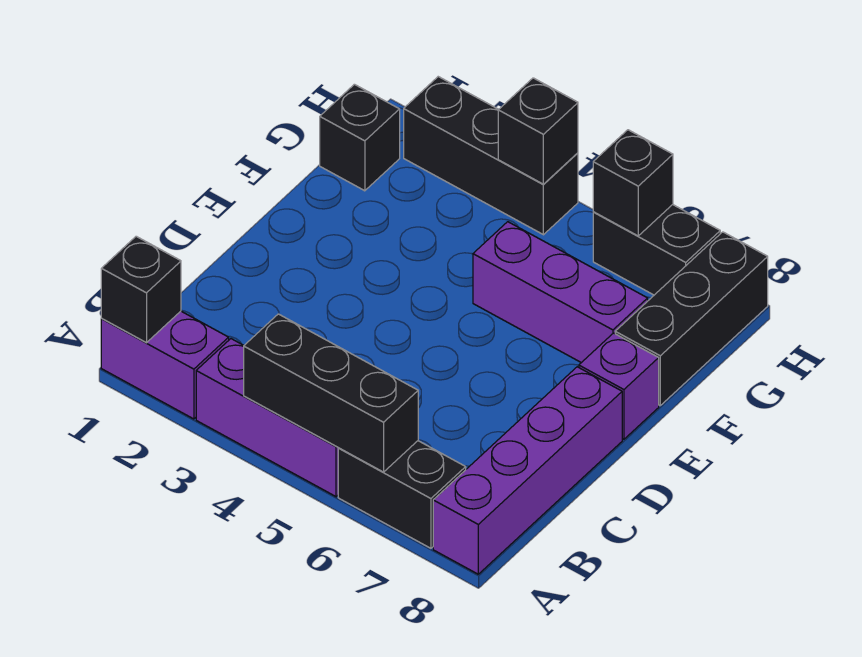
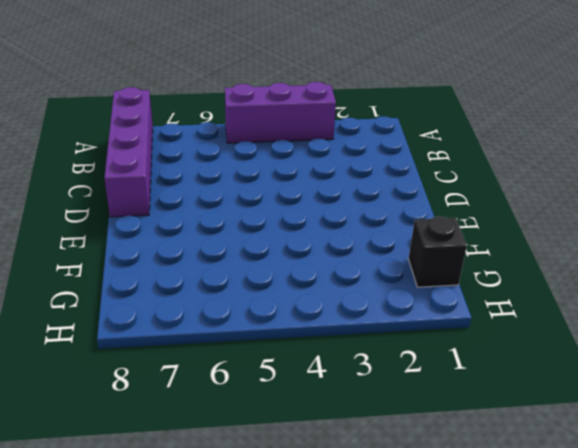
none -> purple 1x2 brick [101,311,229,419]
none -> black 1x2 brick [338,441,466,548]
none -> purple 1x1 brick [579,333,659,439]

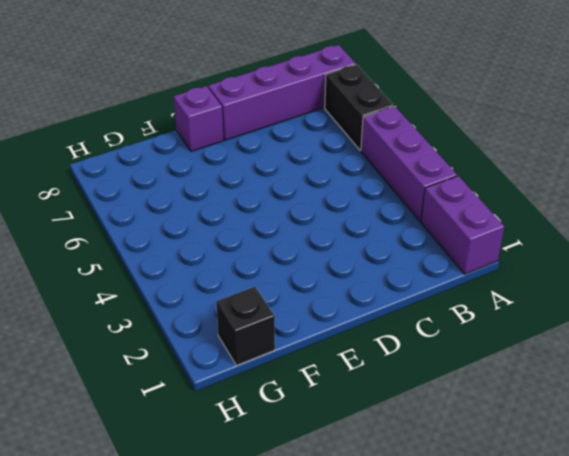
none -> purple 1x3 brick [473,222,648,363]
none -> black 1x3 brick [615,232,768,405]
none -> black 1x3 brick [404,77,578,235]

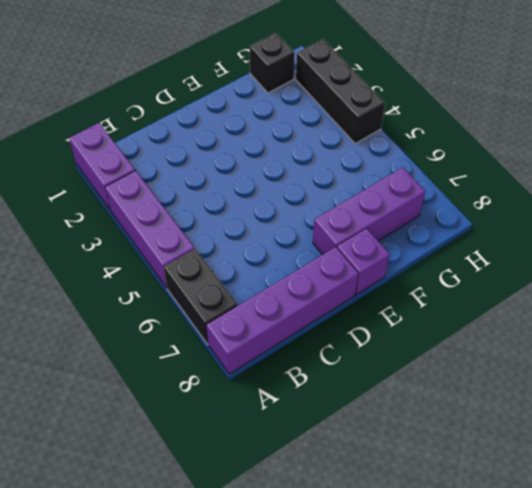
purple 1x3 brick [313,168,425,255] -> purple 1x3 brick turned to [473,222,648,363]
none -> black 1x3 brick [615,232,768,405]
none -> black 1x2 brick [593,205,720,295]
none -> black 1x1 brick [101,236,181,343]

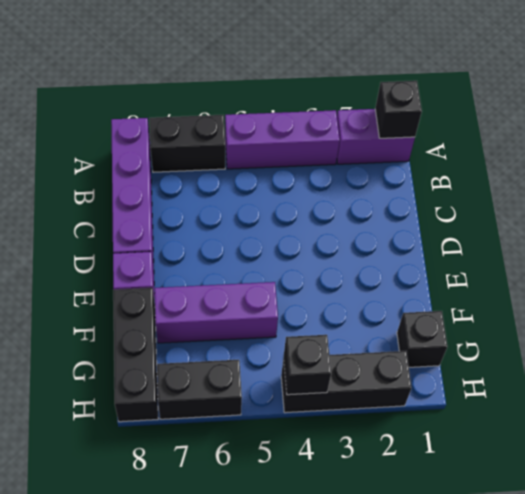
none -> black 1x3 brick [244,314,418,472]
none -> black 1x1 brick [593,130,673,236]

